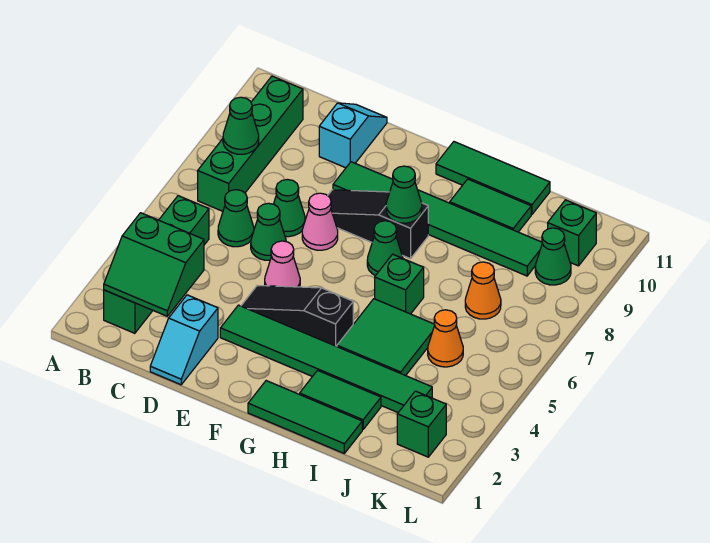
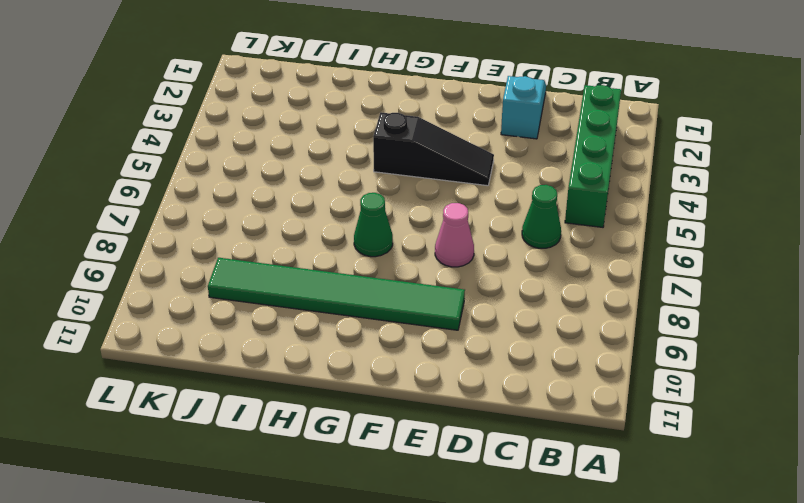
none -> green 1x4 brick [198,76,303,211]
none -> green 1x1 cone [251,203,286,260]
none -> green 1x1 cone [274,179,305,237]

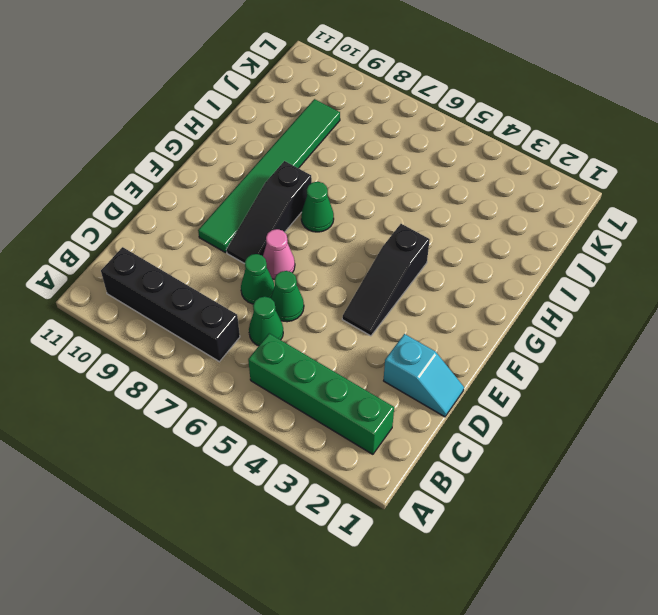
black 1x4 brick [101,247,240,362] -> green 1x4 brick [198,76,303,211]
none -> cyan 1x2 slope [319,103,387,168]
none -> green 1x6 tile [220,305,432,412]
none -> pink 1x1 cone [265,241,300,287]

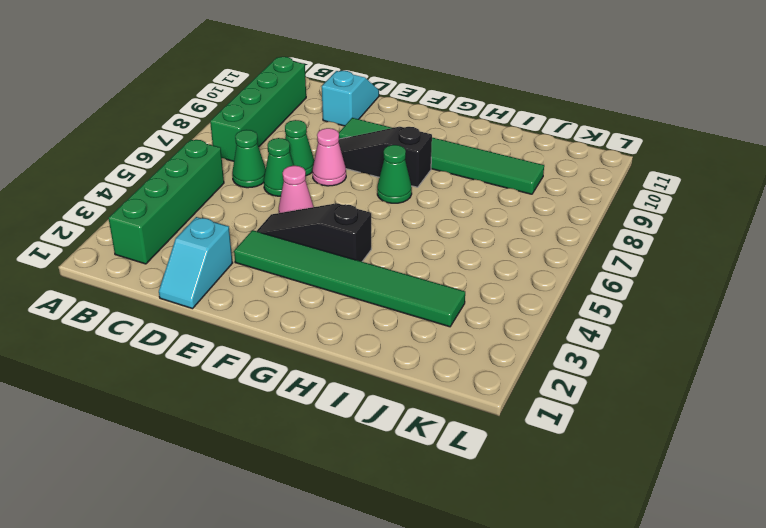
none -> green 1x3 tile [248,381,362,453]
none -> green 1x3 tile [436,142,550,214]
none -> green 1x2 tile [300,370,381,430]

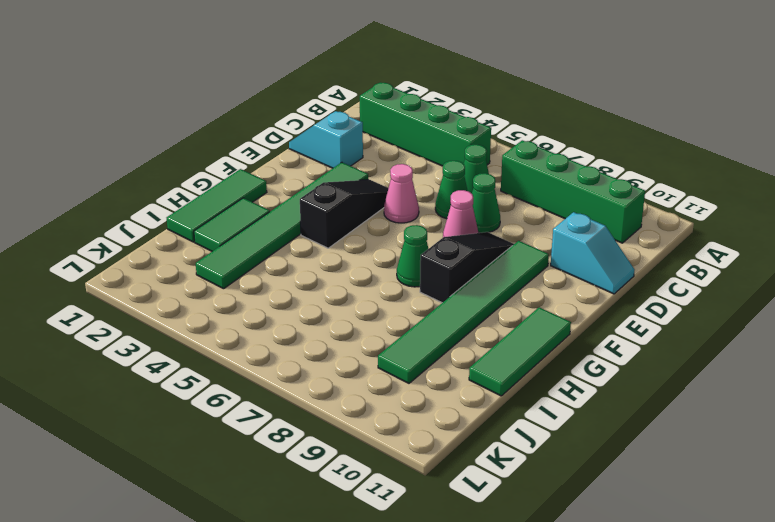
none -> green 2x2 tile [337,299,435,376]
none -> green 1x1 brick [375,254,424,314]
none -> green 1x2 tile [450,179,531,232]

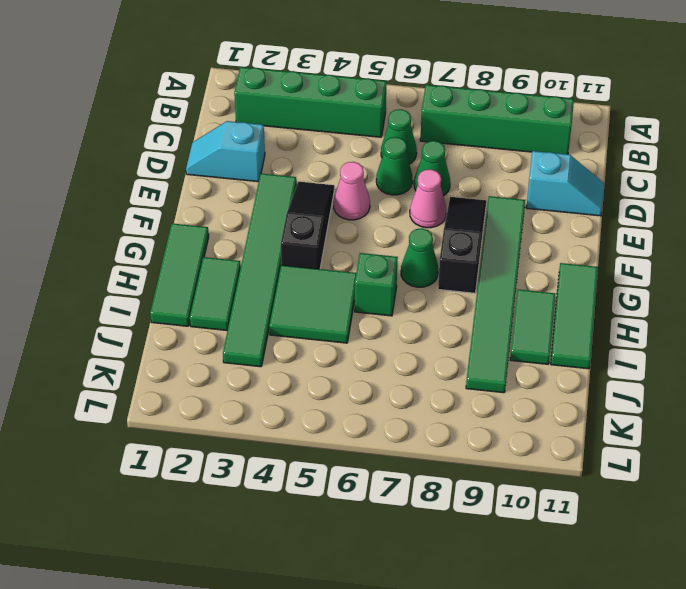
none -> orange 1x1 cone [428,310,463,367]
none -> orange 1x1 cone [465,262,501,319]
none -> green 1x1 brick [397,391,446,457]

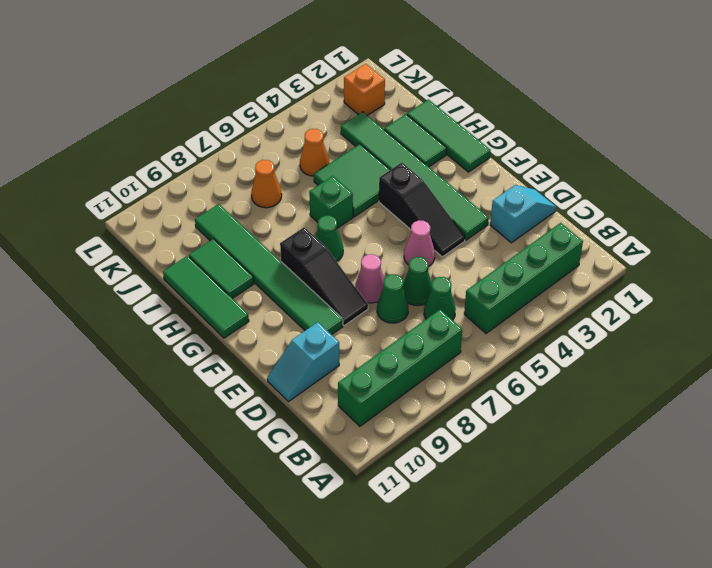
orange 1x1 brick [344,64,385,115] -> green 1x1 brick [397,391,446,457]
none -> green 1x1 cone [535,228,571,285]
none -> green 1x1 brick [548,200,596,266]
none -> green 2x2 slope [104,213,204,316]

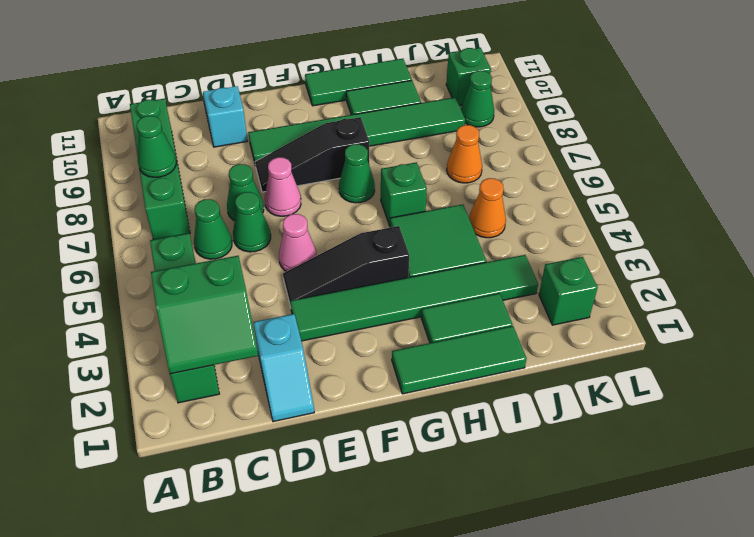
none -> green 1x1 cone [386,166,422,223]

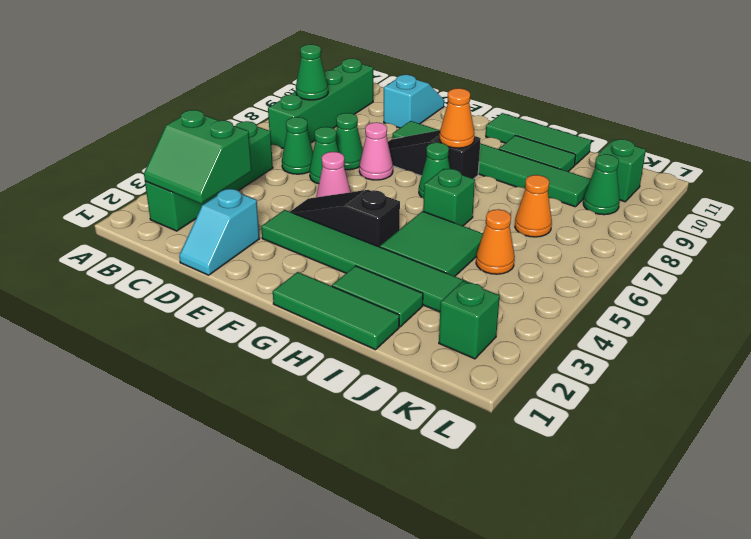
orange 1x1 cone [440,88,474,148] -> green 1x1 cone [386,166,422,223]

